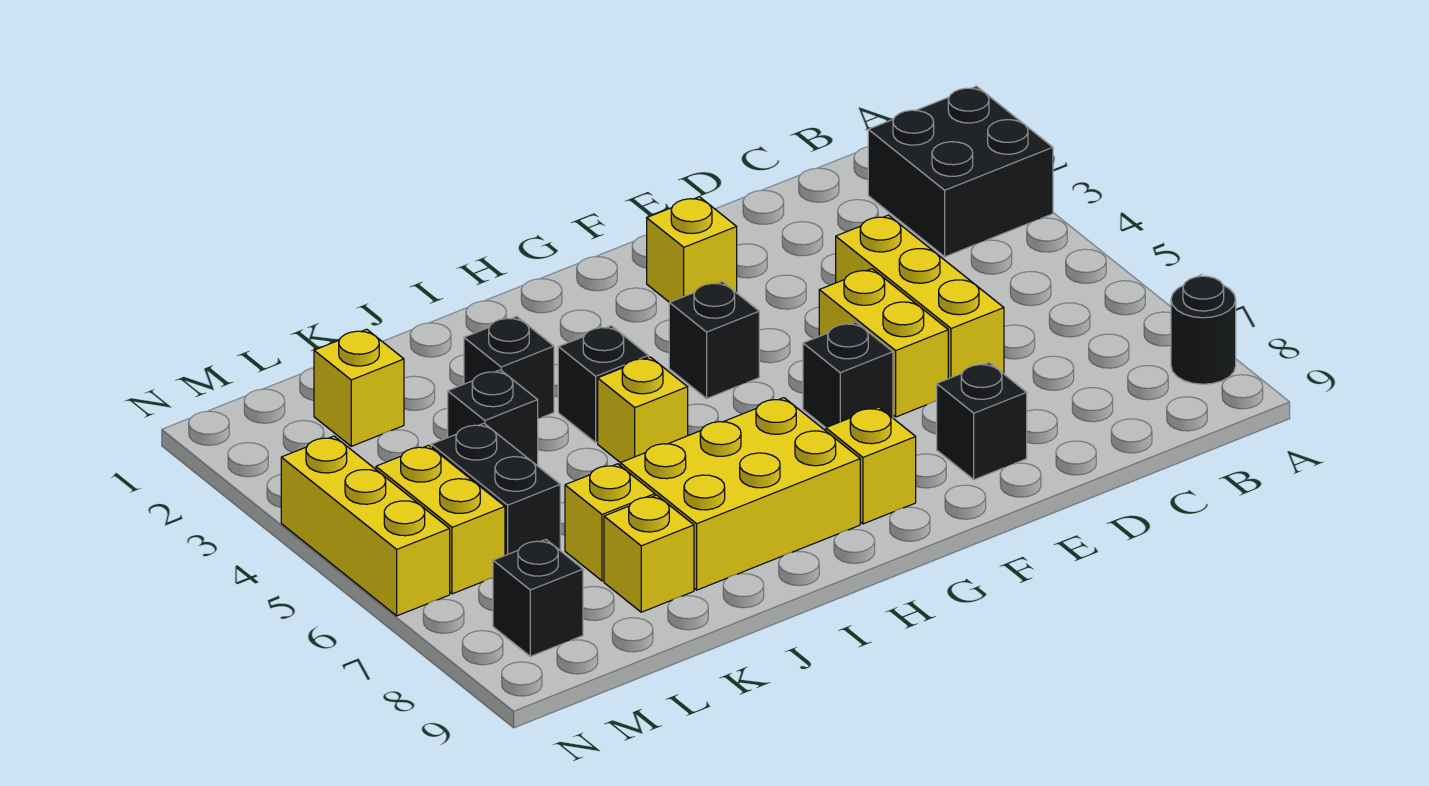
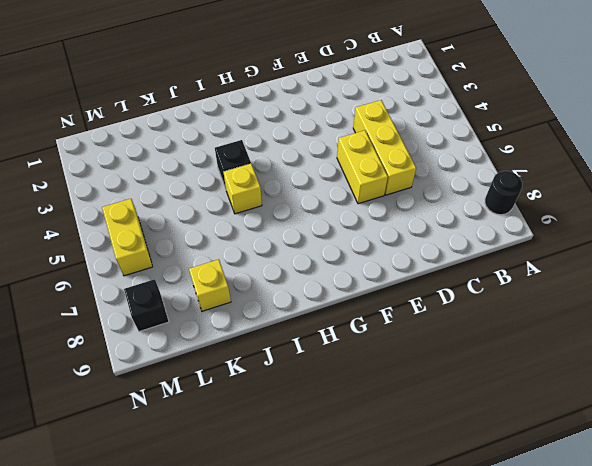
none -> black 2x2 brick [868,86,1053,257]
none -> black 1x1 brick [937,363,1027,480]
none -> yellow 1x1 brick [647,197,737,303]

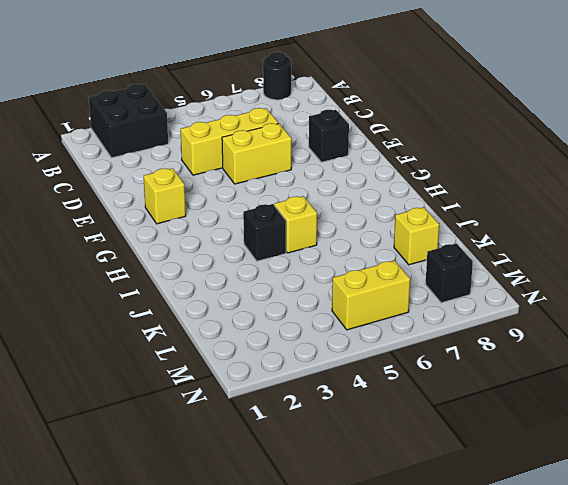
none -> black 1x1 brick [803,322,893,428]
none -> black 1x1 brick [669,282,759,398]
none -> yellow 1x1 brick [826,407,916,524]

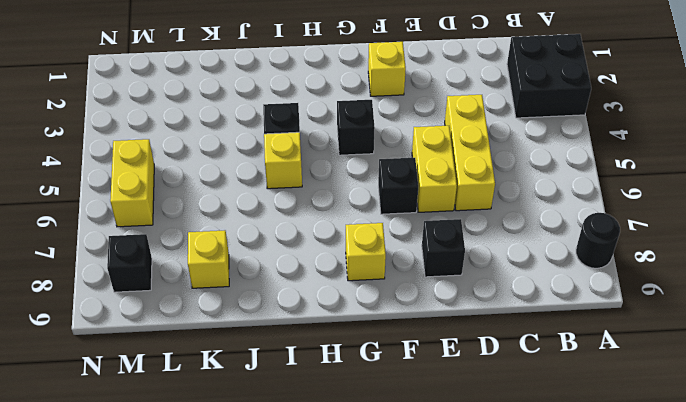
none -> yellow 2x3 brick [620,398,860,590]
none -> black 1x1 brick [464,316,554,418]
none -> black 1x1 brick [448,370,538,466]

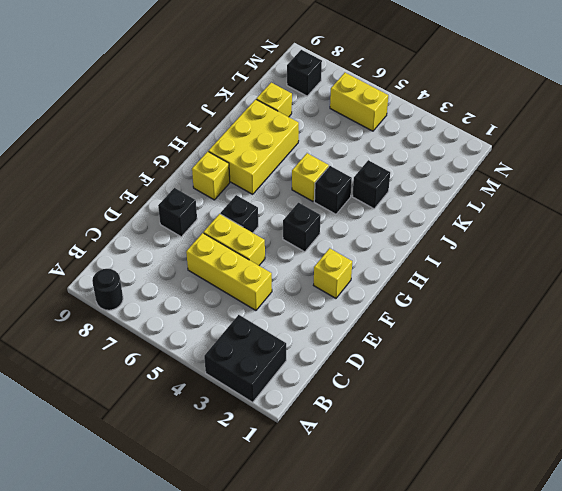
none -> black 1x1 brick [448,370,538,466]
none -> yellow 1x1 brick [565,464,655,581]
none -> yellow 1x1 brick [314,329,404,446]

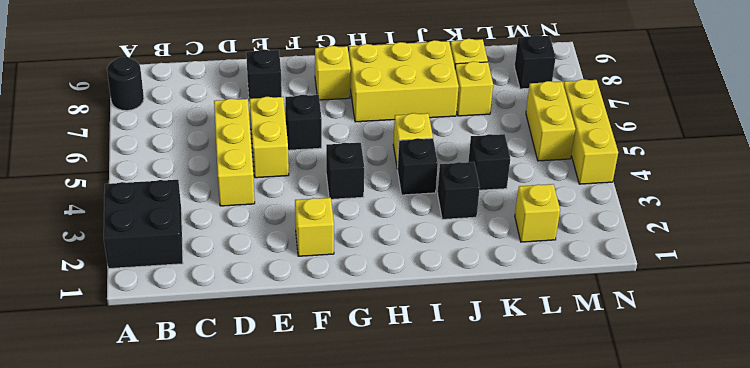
none -> black 1x2 brick [431,423,560,555]

